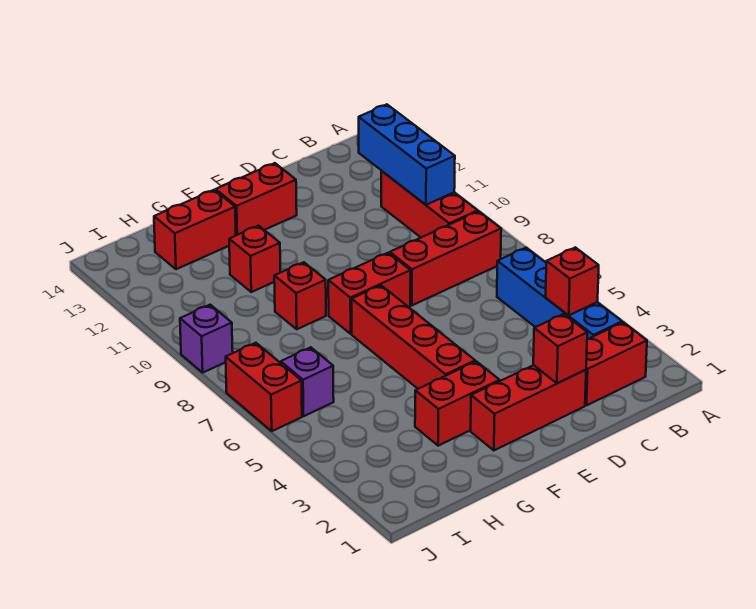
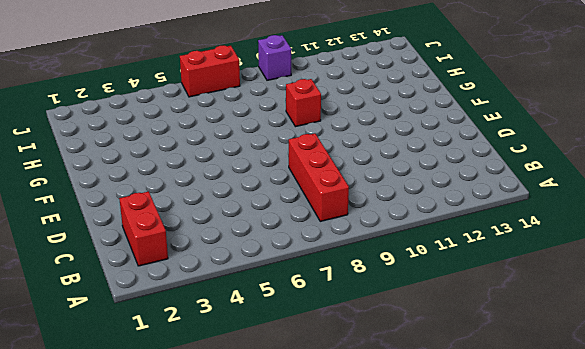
none -> blue 1x4 brick [497,248,622,339]
none -> red 1x3 brick [381,171,478,237]
none -> red 1x3 brick [471,365,586,450]

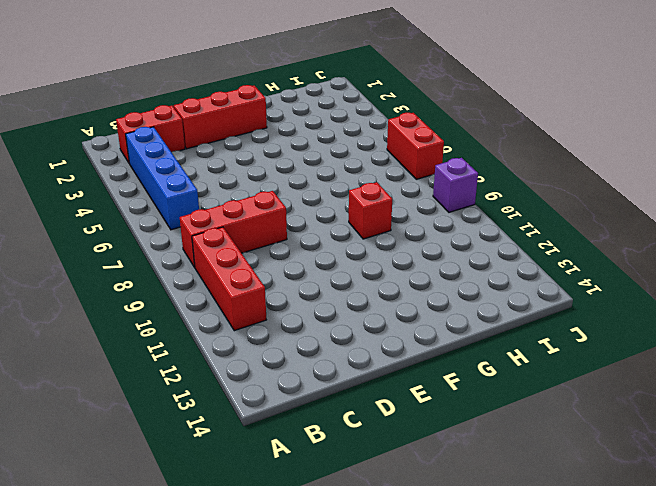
none -> red 1x2 brick [328,253,411,334]
none -> red 1x2 brick [216,163,297,235]
none -> red 1x2 brick [415,361,500,446]

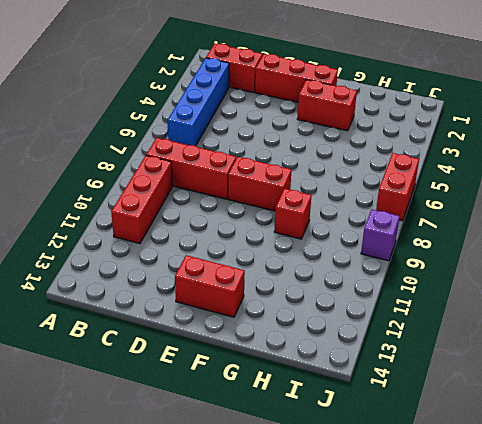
none -> red 1x4 brick [352,285,475,389]
none -> red 1x1 brick [229,226,280,292]
none -> red 1x2 brick [154,190,236,269]

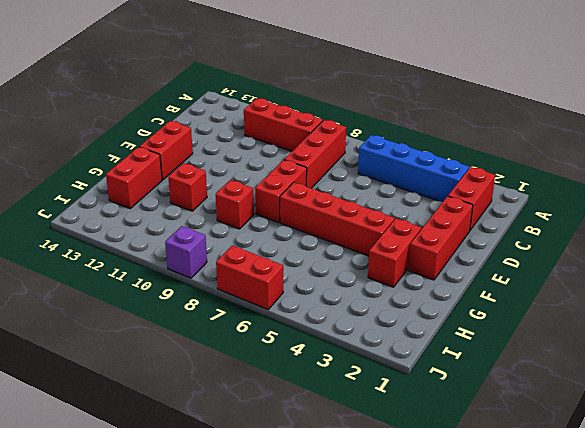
none -> purple 1x1 brick [281,347,334,416]
none -> red 1x1 brick [546,247,599,315]
none -> blue 1x3 brick [358,104,455,205]

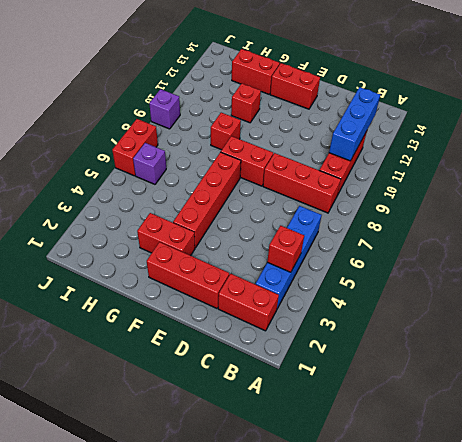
none -> red 1x1 brick [533,314,587,383]

